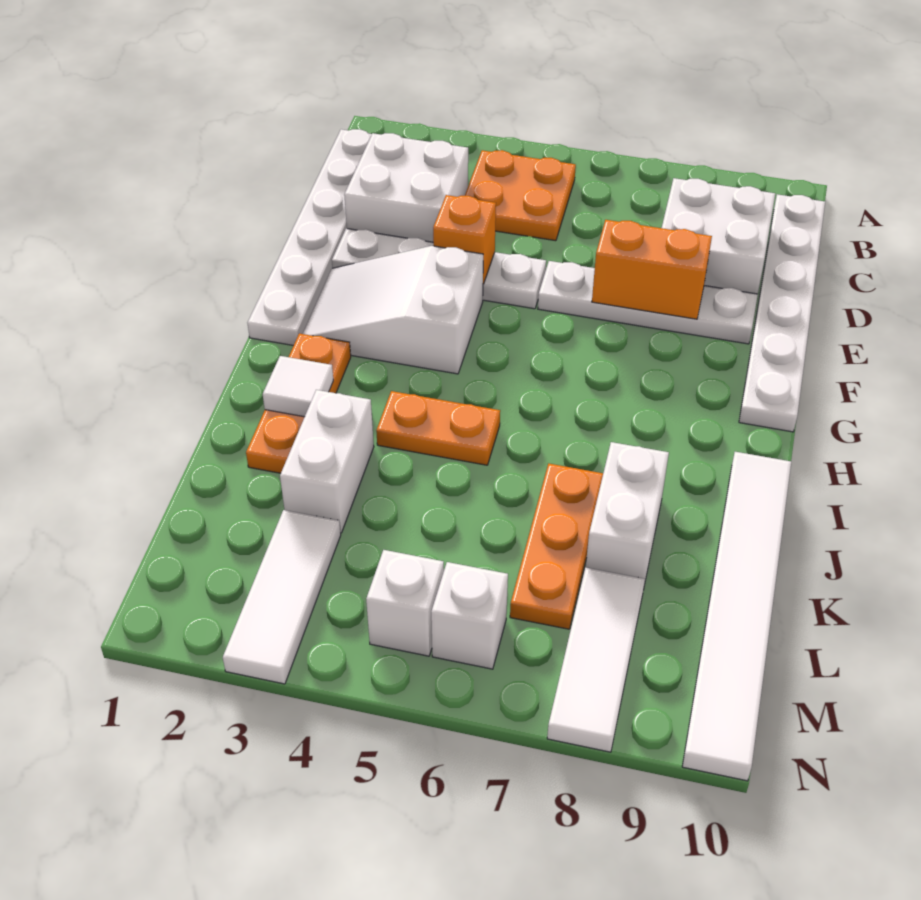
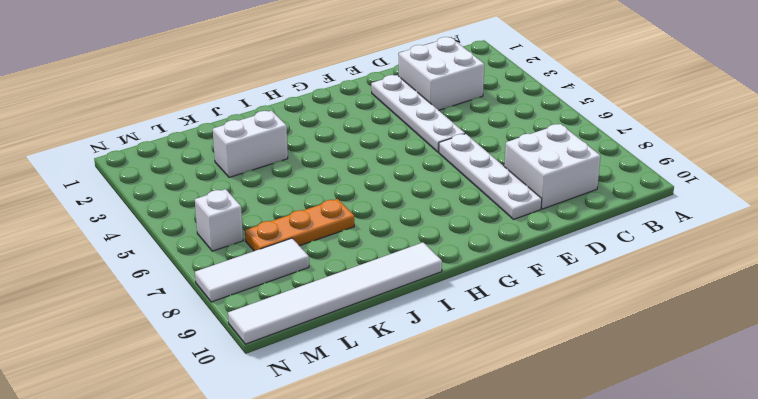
none -> white 1x6 plate [248,129,372,345]
none -> orange 2x2 plate [465,150,576,241]
none -> white 1x6 plate [739,194,825,432]

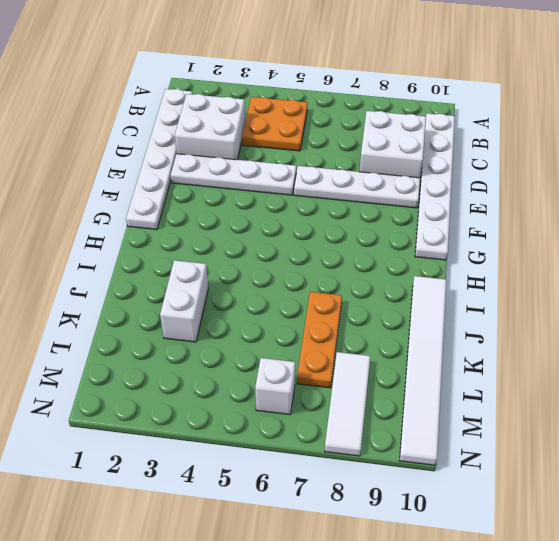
none -> white 2x3 slope [303,246,483,374]
none -> orange 1x3 plate [246,334,351,473]
none -> orange 1x2 plate [376,391,500,465]

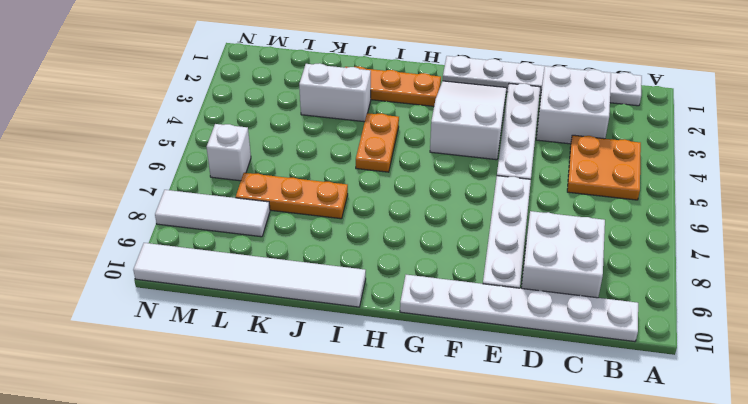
none -> white 1x2 brick [586,442,669,585]
none -> white 1x3 tile [223,510,341,684]
none -> white 1x1 brick [366,550,444,656]

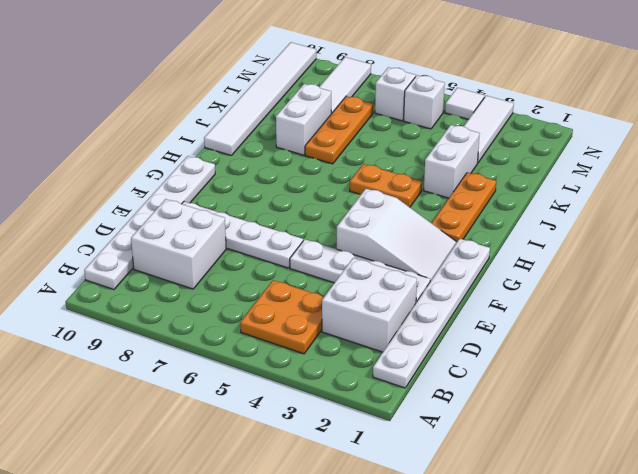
white 1x1 tile [445,88,485,119] -> white 1x1 tile moved to [263,356,333,417]
none -> orange 1x1 brick [433,195,496,284]
none -> orange 1x2 brick [592,220,712,319]

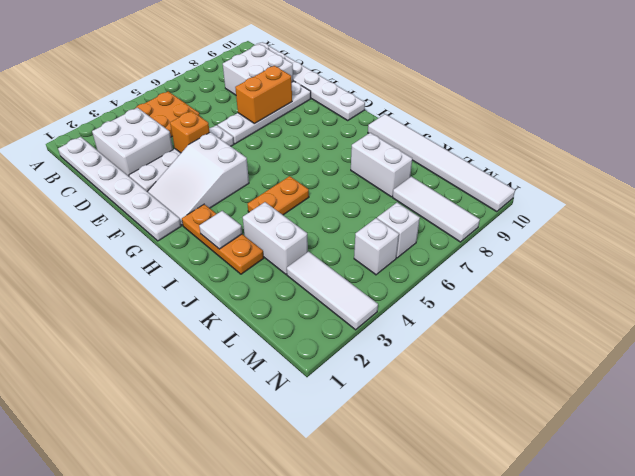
none -> orange 1x3 plate [510,464,603,629]

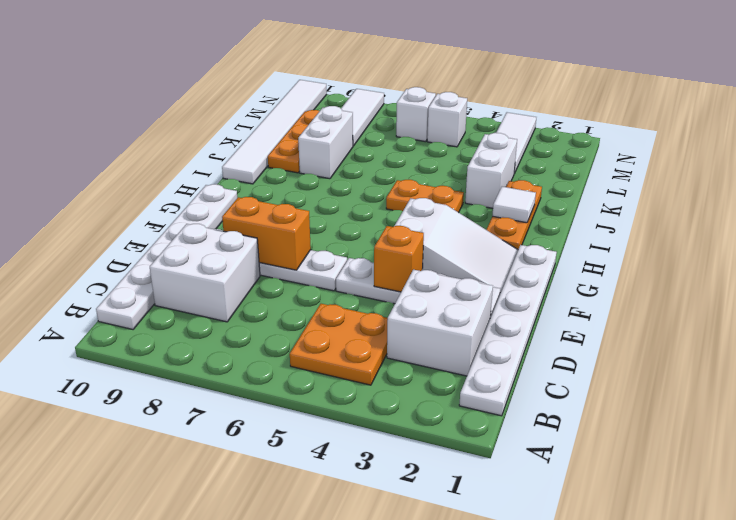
orange 1x3 plate [268,110,319,173] -> orange 1x3 plate moved to [510,464,603,629]

